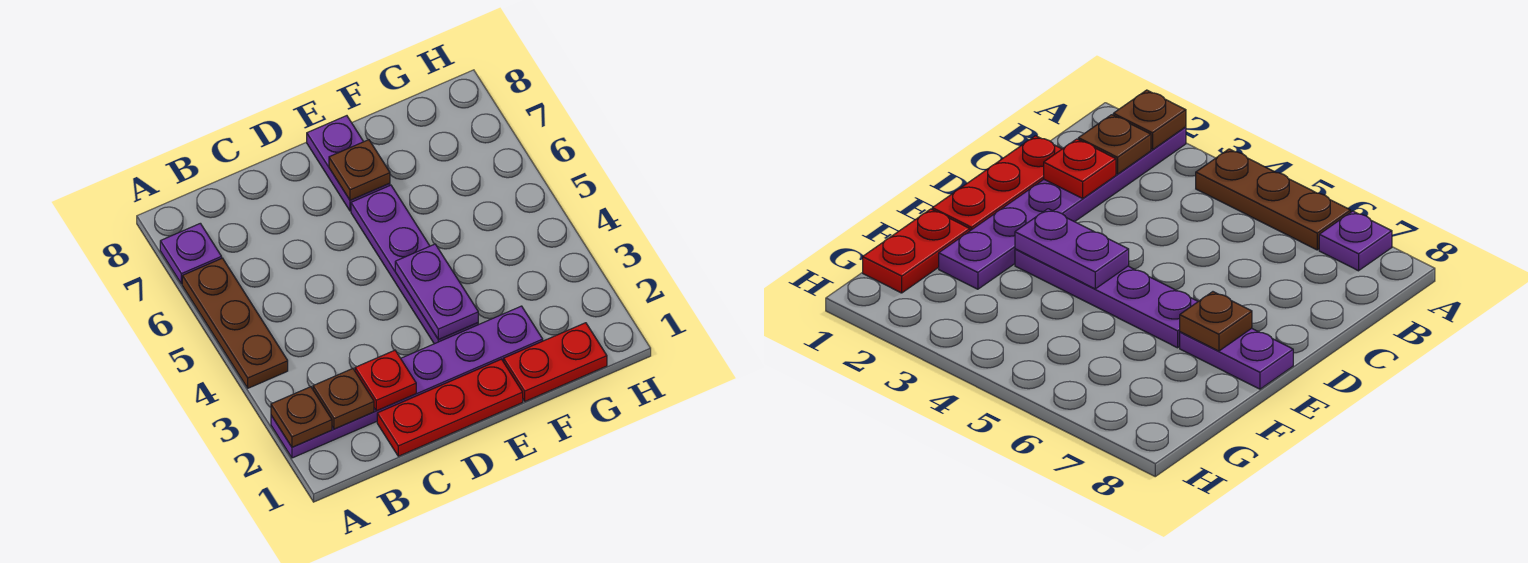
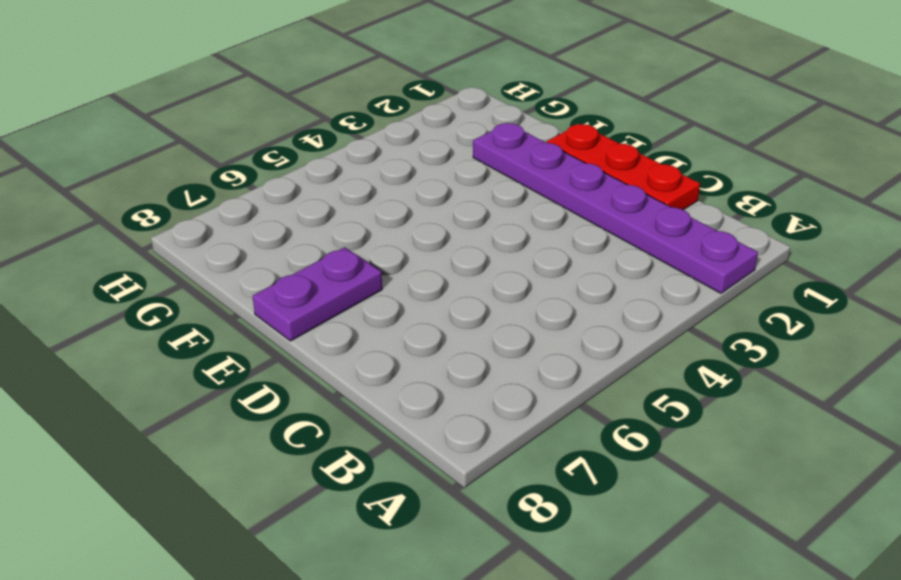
none -> brown 1x3 plate [182,258,288,388]
none -> purple 1x1 plate [160,223,222,284]
none -> purple 1x4 plate [351,185,478,344]

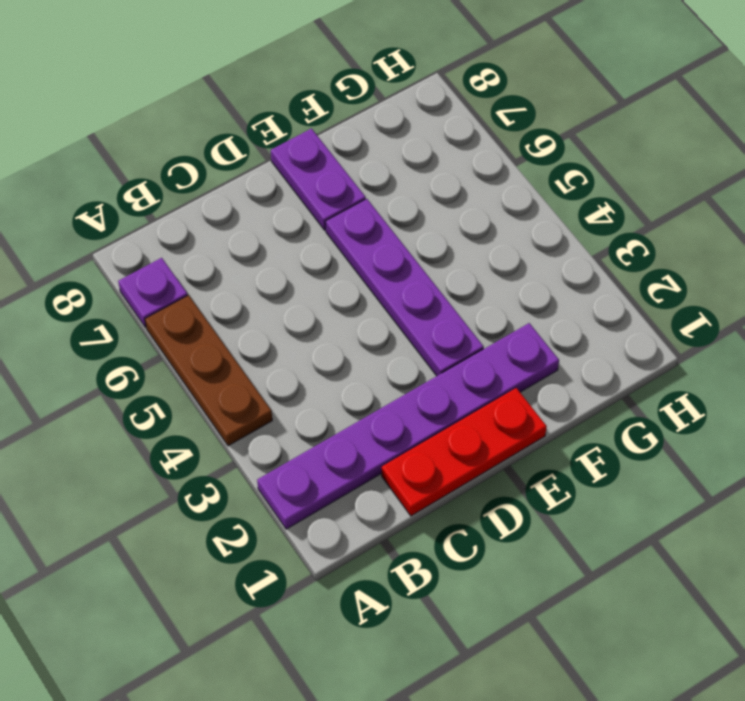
none -> red 1x2 plate [504,323,607,401]
none -> brown 1x1 plate [271,387,332,447]
none -> brown 1x1 plate [313,369,374,429]

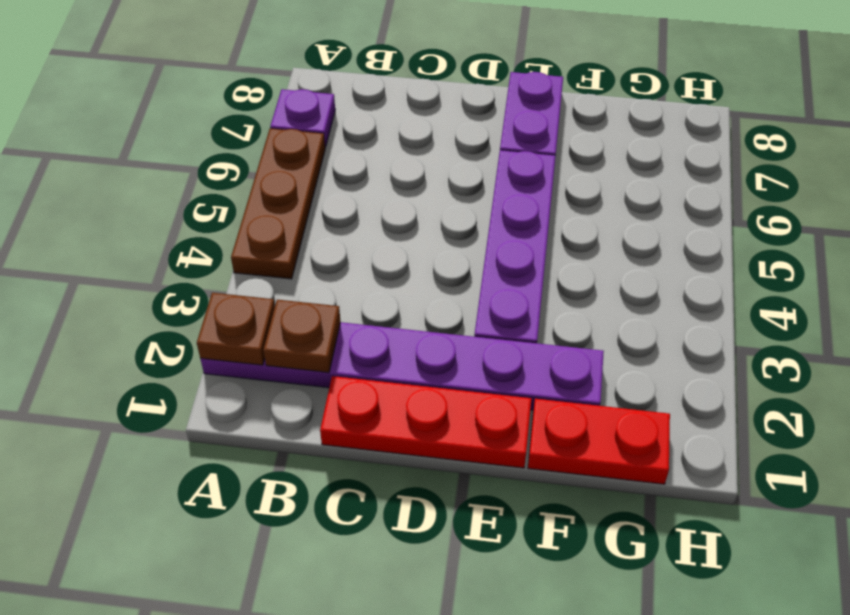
none -> red 1x1 plate [355,350,416,411]
none -> purple 1x2 plate [395,244,478,340]
none -> brown 1x1 plate [329,140,390,200]

